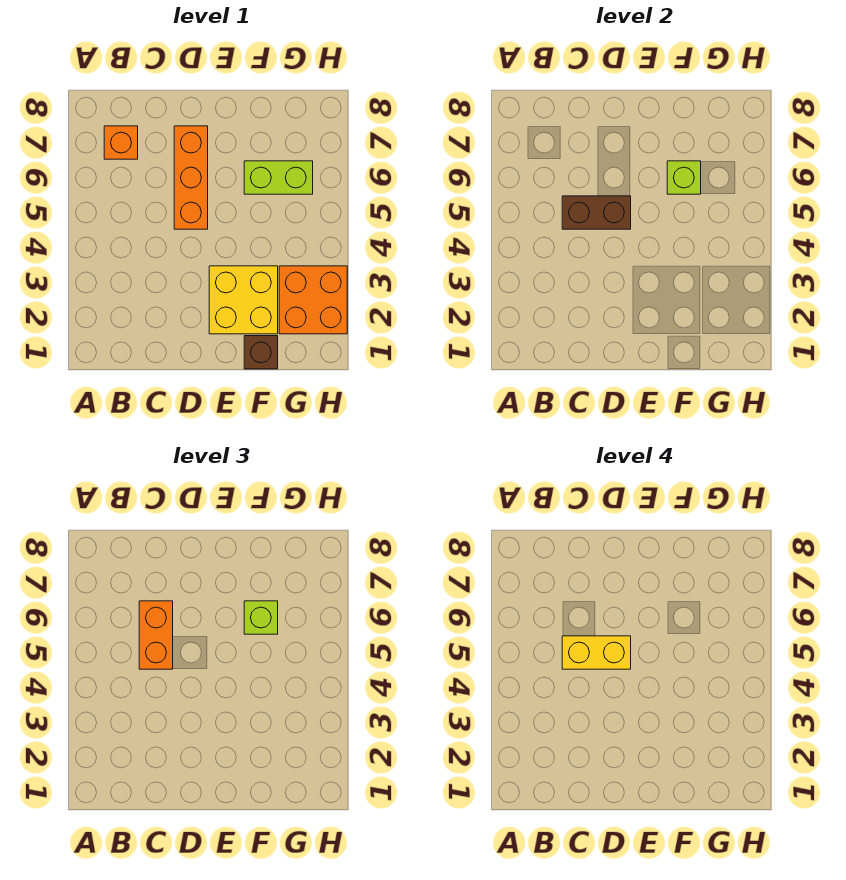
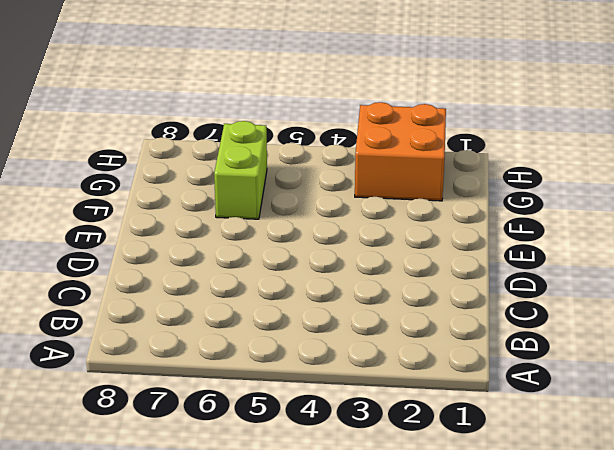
none -> orange 1x1 brick [104,126,138,159]
none -> orange 1x3 brick [174,126,208,229]

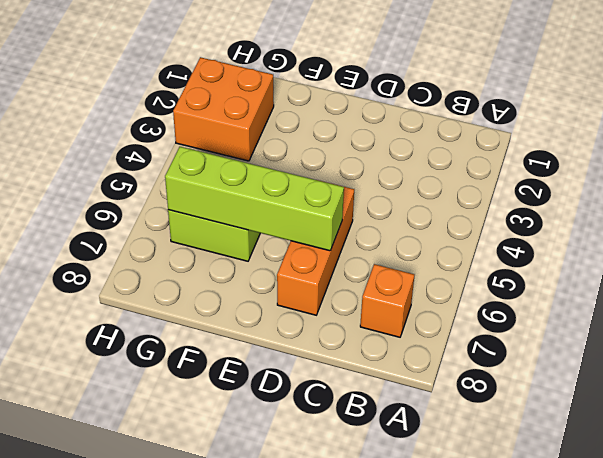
lime 1x4 brick [165,147,344,251] -> lime 1x1 brick [667,161,701,194]
none -> yellow 2x2 brick [209,266,278,334]
none -> brown 1x1 brick [244,336,278,369]

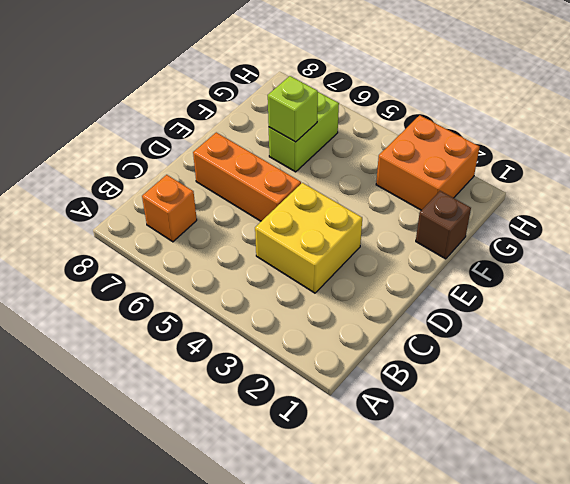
yellow 2x2 brick [255,183,362,293] -> yellow 2x2 brick moved to [209,266,278,334]
none -> brown 1x2 brick [562,196,631,229]
none -> orange 1x2 brick [139,601,173,669]

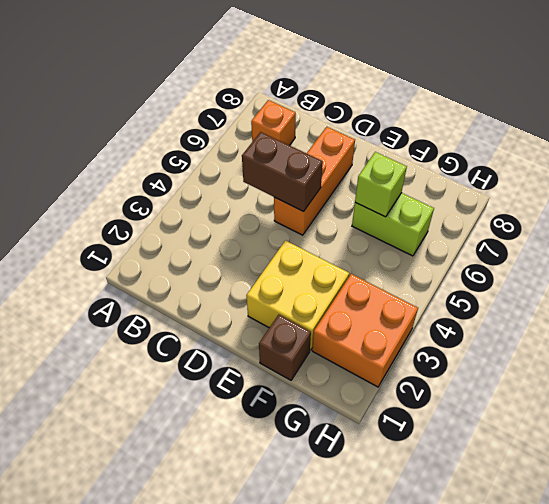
none -> orange 1x2 brick [139,601,173,669]
none -> lime 1x1 brick [244,601,278,634]

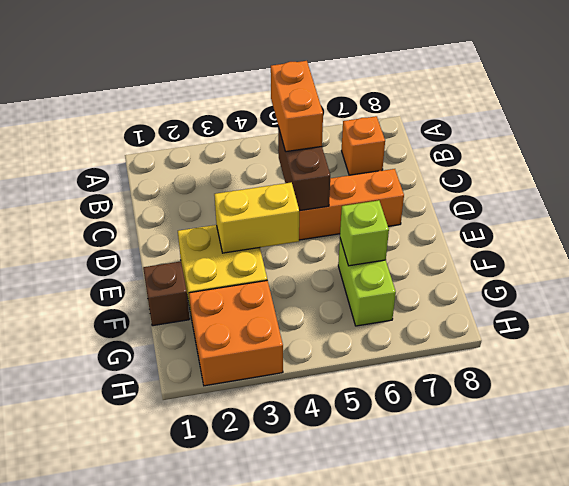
orange 1x2 brick [271,61,323,152] -> orange 1x2 brick turned to [139,601,173,669]
yellow 1x2 brick [214,182,299,253] -> yellow 1x2 brick turned to [562,636,631,669]
none -> lime 1x1 brick [244,601,278,634]

